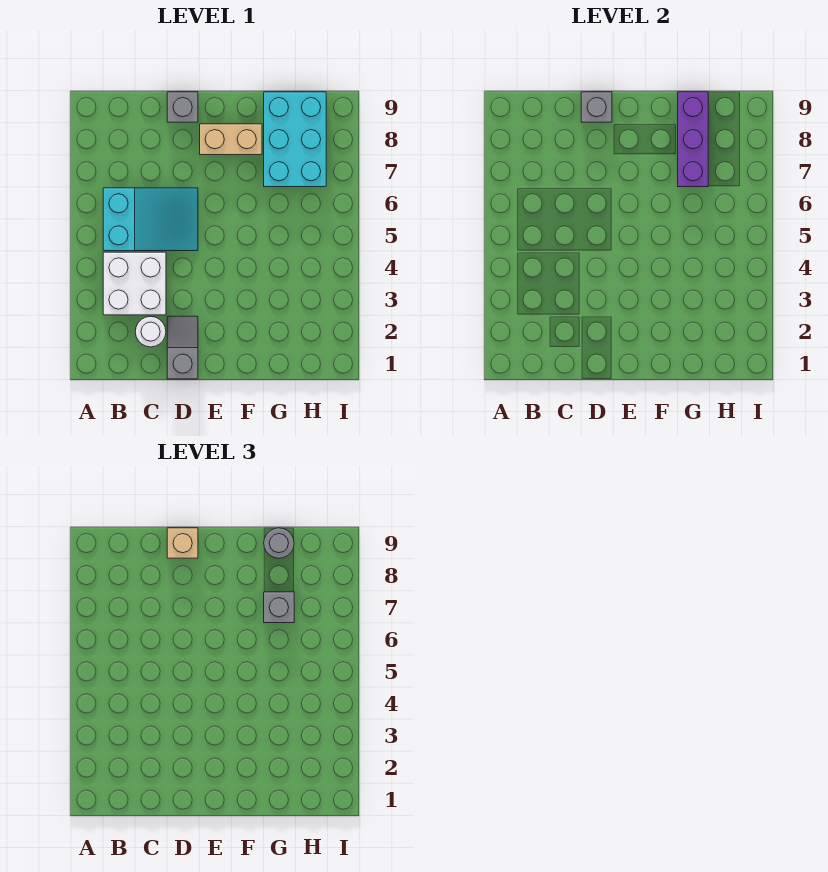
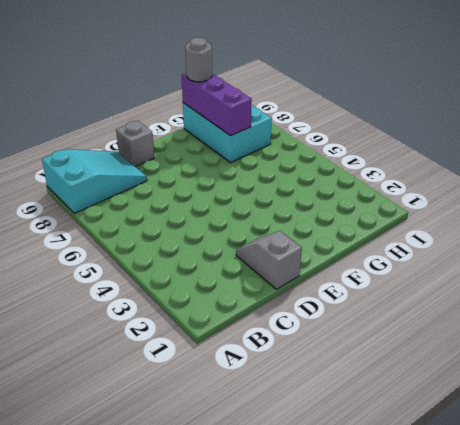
cyan 2x3 slope [42,149,147,213] -> cyan 2x3 slope moved to [103,188,198,251]
none -> white 2x2 brick [103,252,166,315]
none -> white 1x1 round brick [135,317,166,347]
none -> tan 1x2 brick [200,124,262,155]

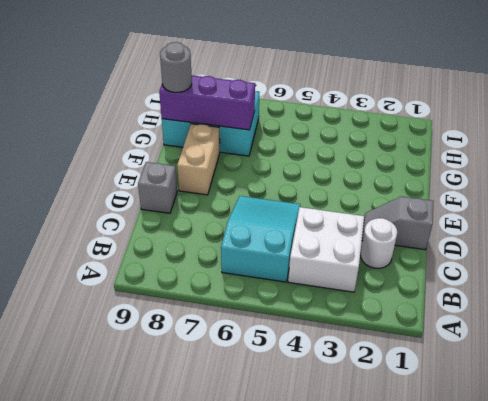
none -> grey 1x1 brick [581,92,612,122]
none -> tan 1x1 brick [167,528,198,558]
none -> grey 1x1 brick [264,592,294,623]

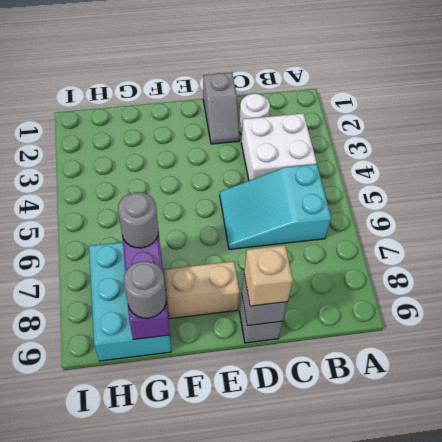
grey 1x1 round brick [118,192,158,248] -> grey 1x1 brick [264,592,294,623]

